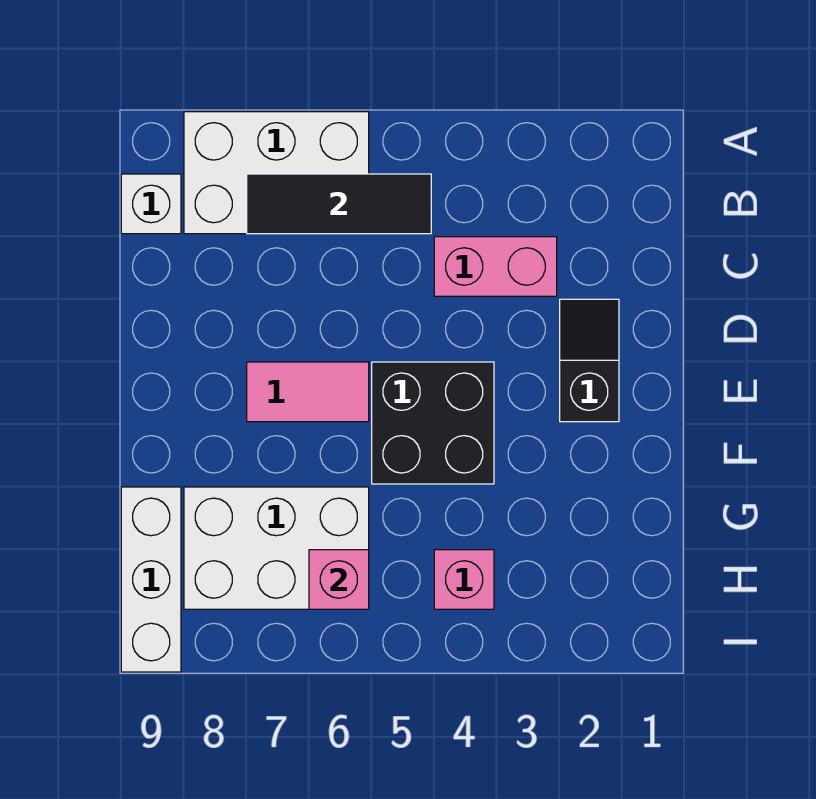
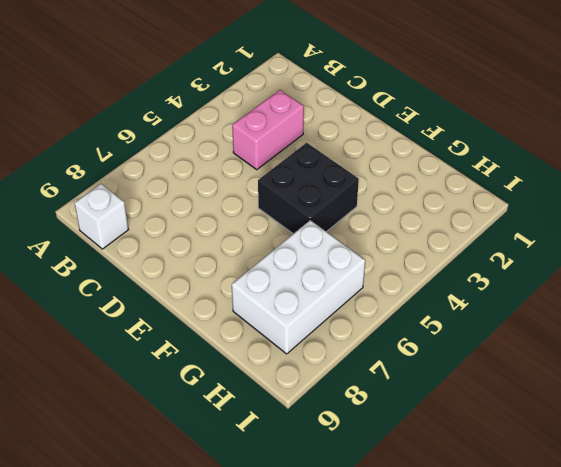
none -> white 2x3 brick [184,112,369,234]
none -> black 1x2 slope [560,299,619,422]

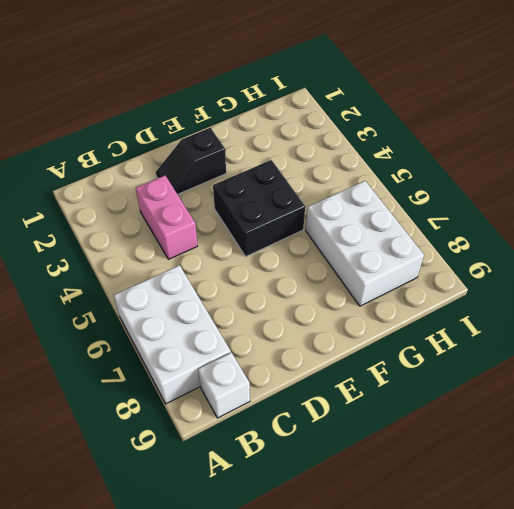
none -> pink 1x2 tile [247,362,369,422]
none -> white 1x3 brick [121,487,181,672]

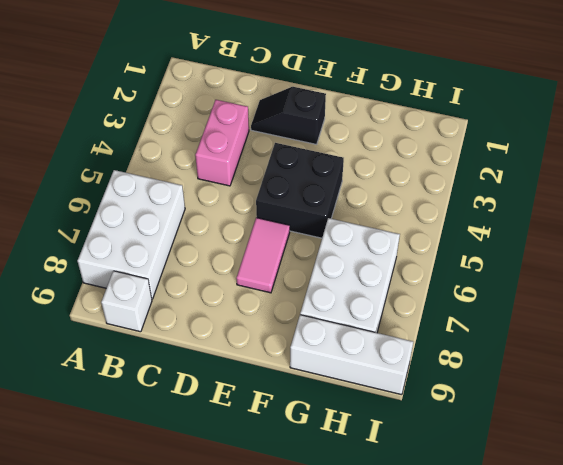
none -> pink 1x1 brick [434,550,494,609]
none -> black 1x3 tile [247,174,431,234]

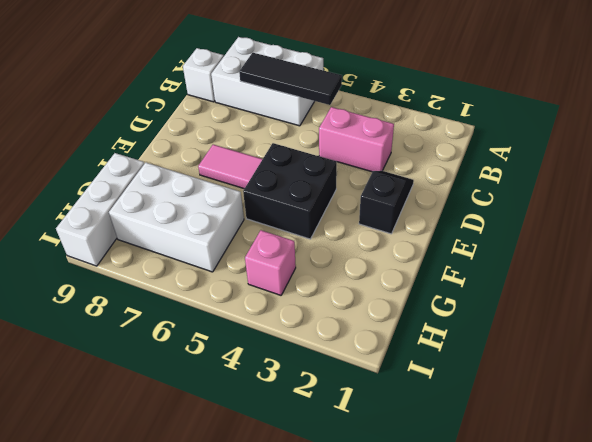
none -> pink 1x1 brick [309,550,369,609]

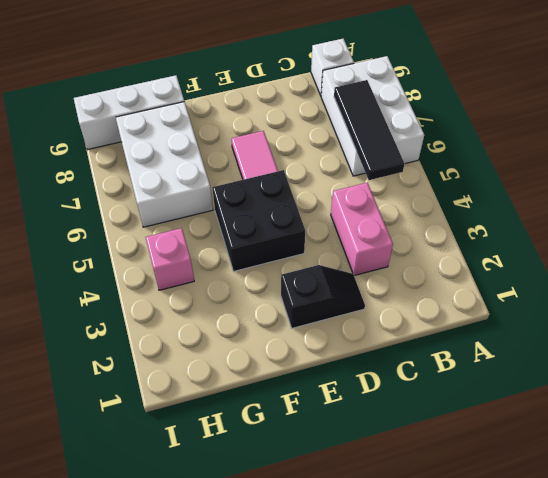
none -> pink 1x1 brick [309,550,369,609]

